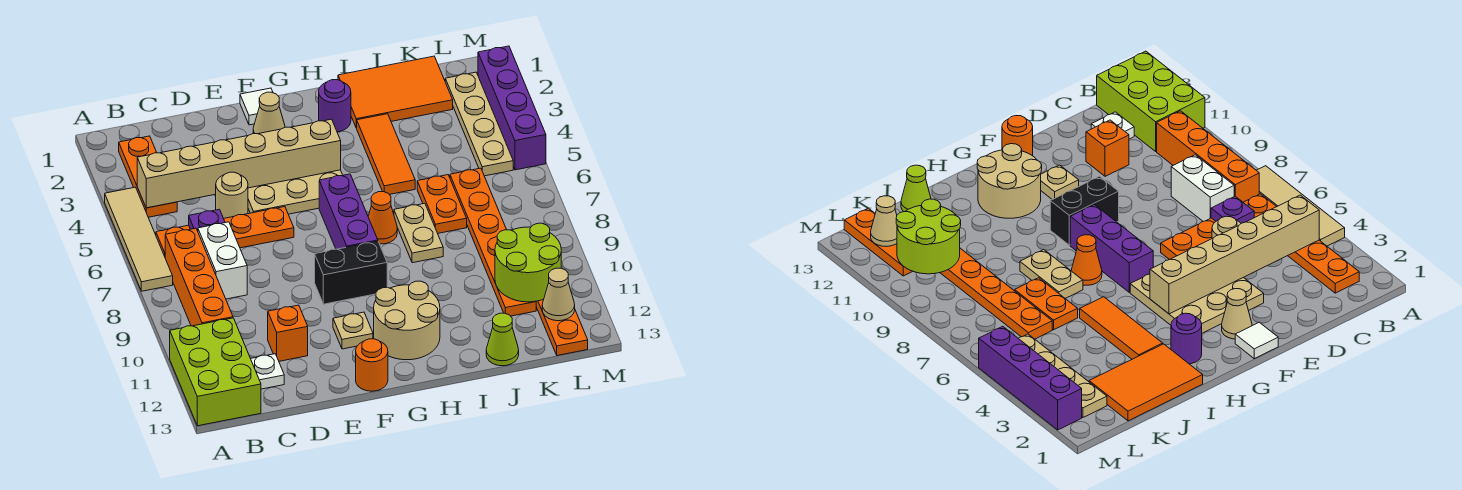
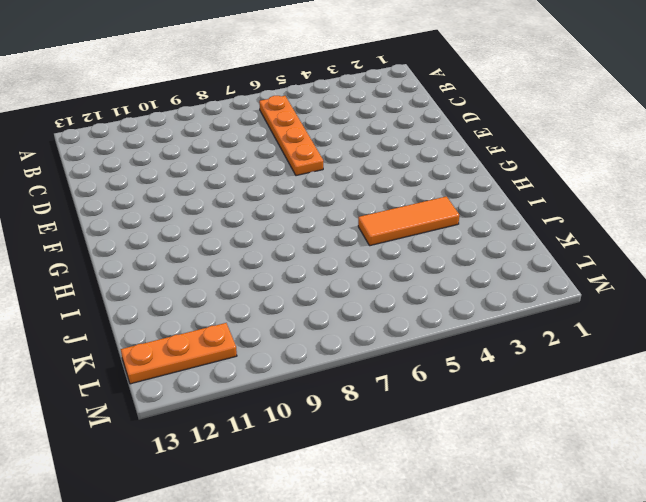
none -> tan 1x4 tile [105,187,173,291]
none -> lime 2x3 brick [170,318,261,426]
none -> orange 1x3 plate [119,136,177,217]
none -> orange 1x4 brick [165,228,233,326]

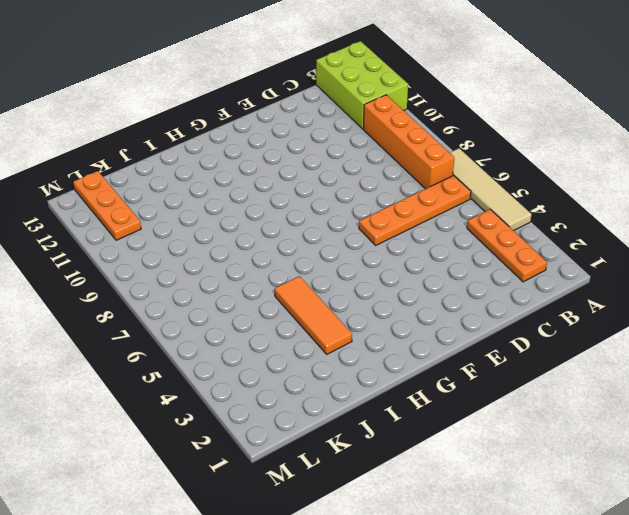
none -> white 1x2 brick [198,222,247,299]
none -> white 1x1 plate [251,354,284,389]
none -> tan 1x1 round brick [216,172,248,218]
none -> orange 1x1 brick [268,305,308,361]

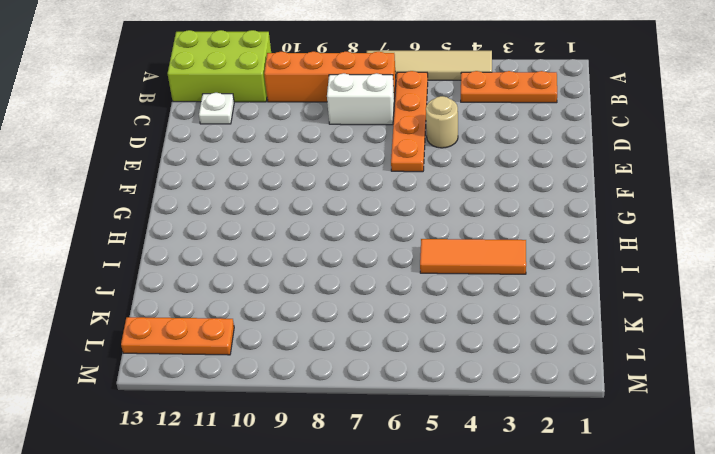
none -> orange 1x1 brick [268,305,308,361]
none -> tan 3x3 plate [248,170,342,214]
none -> white 1x1 tile [240,88,273,125]
none -> tan 1x1 cone [253,92,285,134]

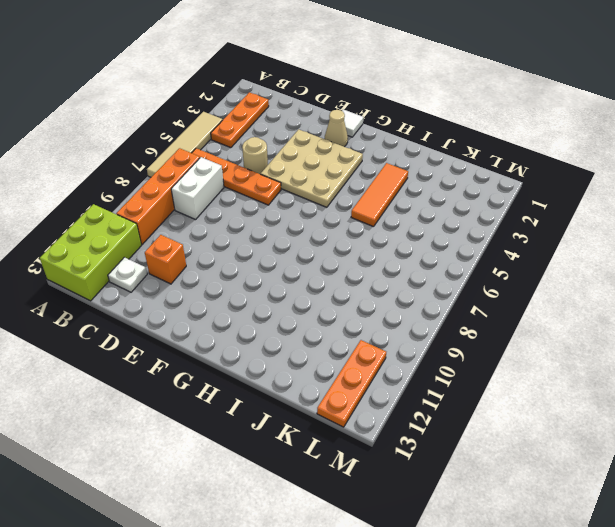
none -> black 1x2 brick [315,241,387,304]
none -> tan 1x1 plate [333,312,373,349]
none -> orange 1x1 round brick [356,339,388,391]
none -> purple 1x3 brick [319,174,378,249]

